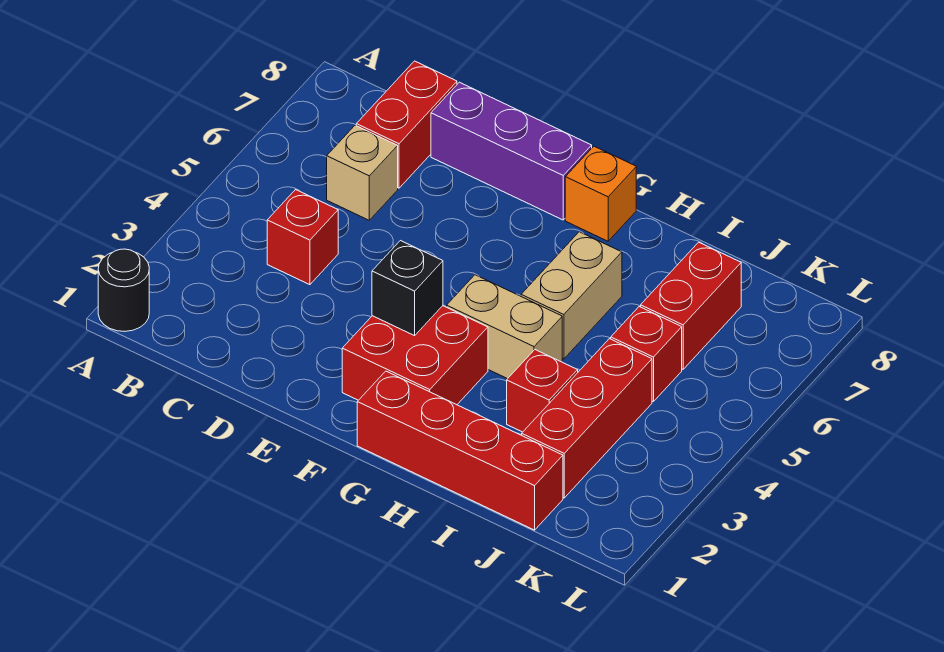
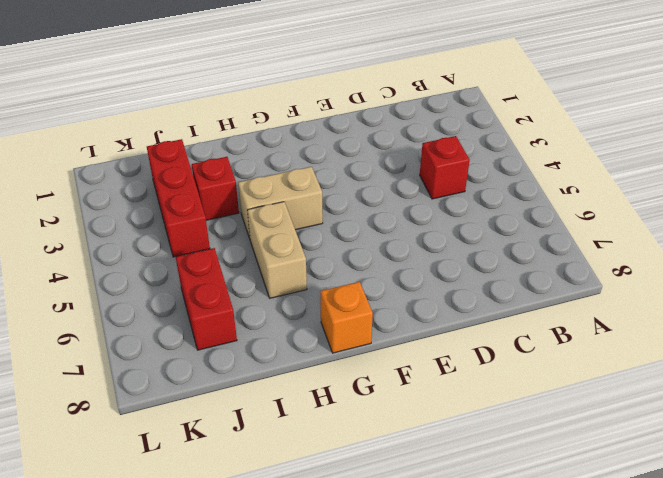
none -> black 1x1 round brick [98,249,149,331]
none -> tan 1x1 brick [327,125,398,220]
none -> red 1x2 brick [356,61,457,188]

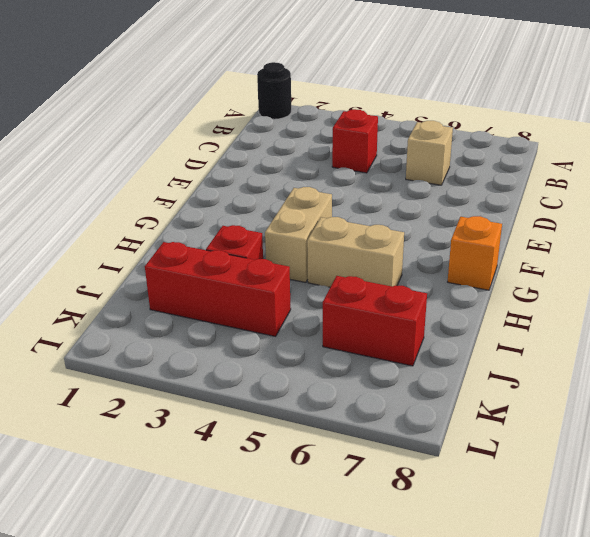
none -> red 1x2 brick [356,61,457,188]
none -> purple 1x3 brick [431,82,592,220]
none -> red 2x2 brick [342,306,488,405]

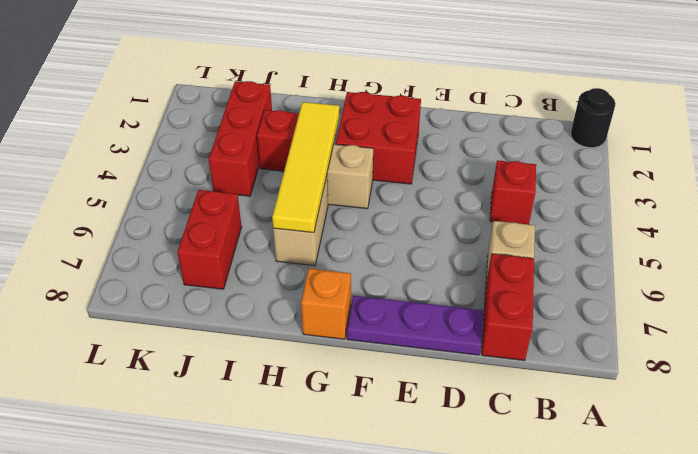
purple 1x3 plate [347,296,483,355] -> purple 1x3 brick [431,82,592,220]
yellow 1x4 tile [272,102,339,233] -> none
none -> red 1x4 brick [357,371,563,530]
none -> red 1x1 brick [611,307,682,402]
none -> black 1x1 brick [372,241,443,336]

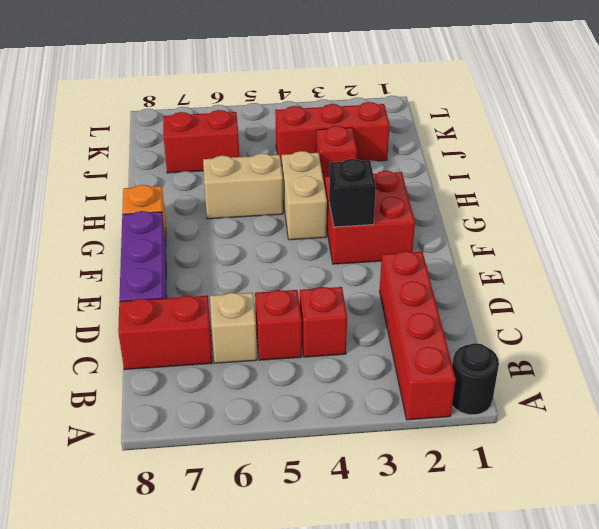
red 1x4 brick [380,251,456,420] -> red 1x4 brick moved to [357,371,563,530]
red 1x1 brick [255,290,302,360] -> red 1x1 brick moved to [611,307,682,402]

